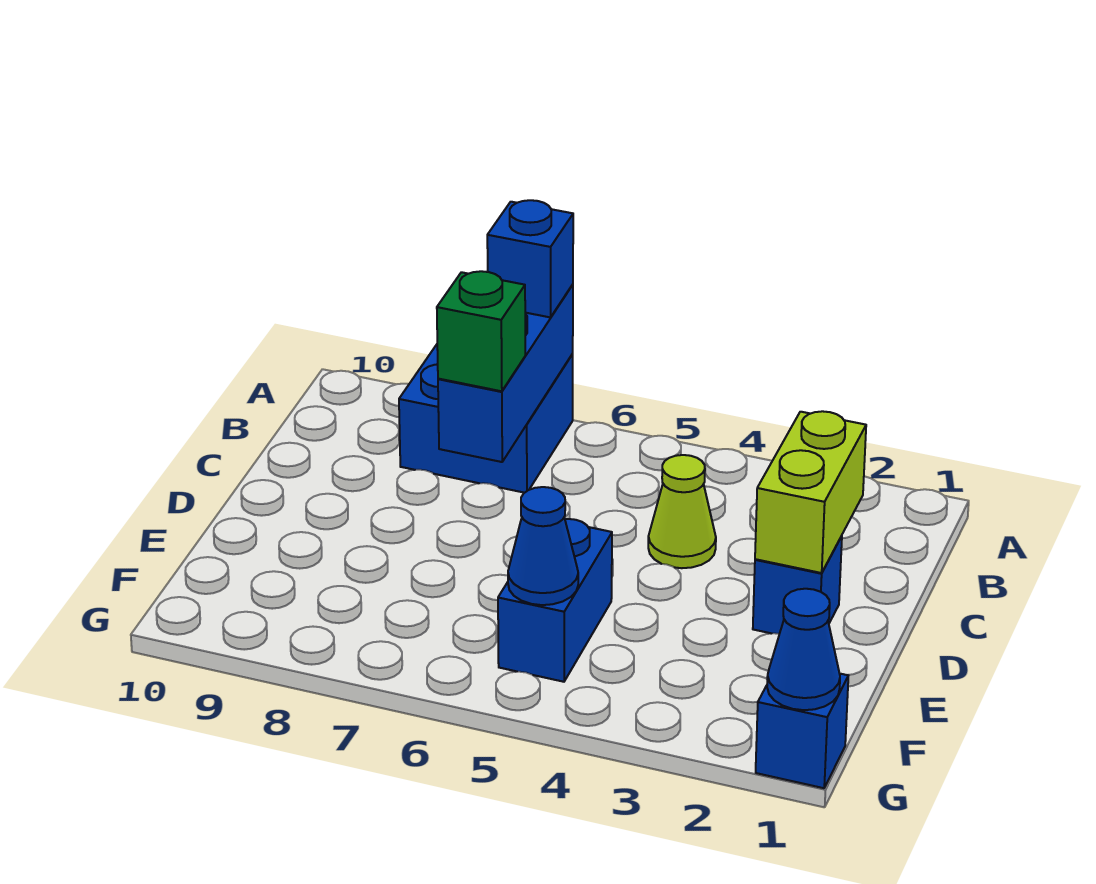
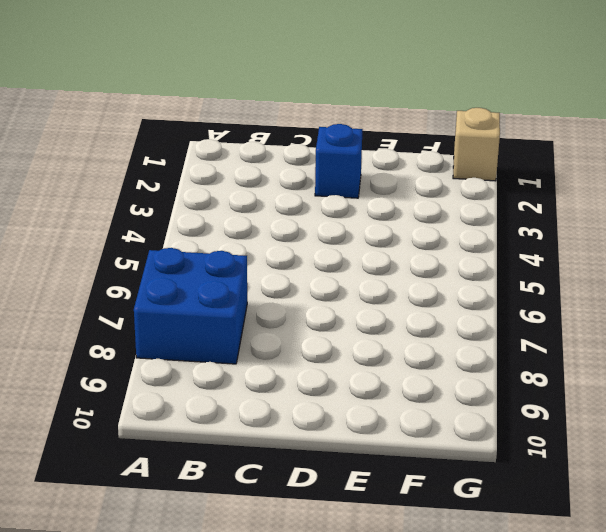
tan 1x1 brick [453,108,500,181] -> blue 1x1 brick [756,674,848,788]
none -> lime 1x1 cone [648,455,716,568]
none -> blue 1x2 brick [498,519,612,682]

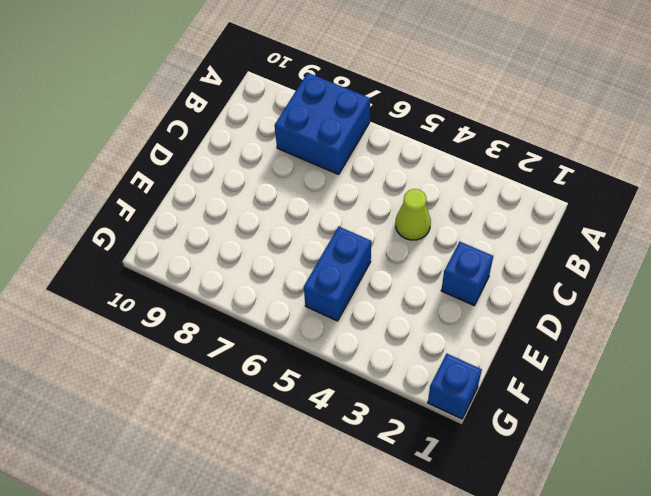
none -> blue 1x3 brick [438,285,573,462]
none -> lime 1x2 brick [755,411,866,573]

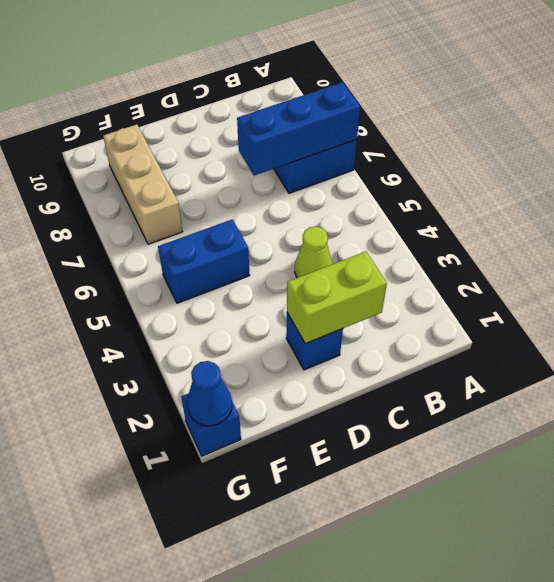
tan 1x3 brick [103,124,183,244] -> none
none -> blue 1x1 cone [508,487,578,605]
none -> blue 1x1 brick [487,200,573,317]

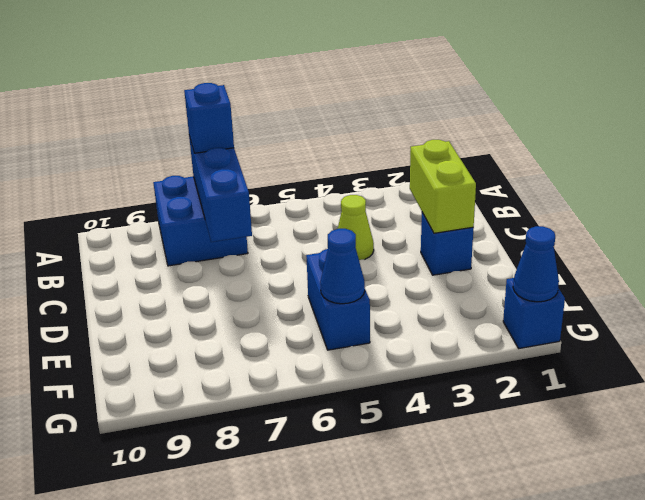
none -> green 1x1 brick [437,271,525,391]

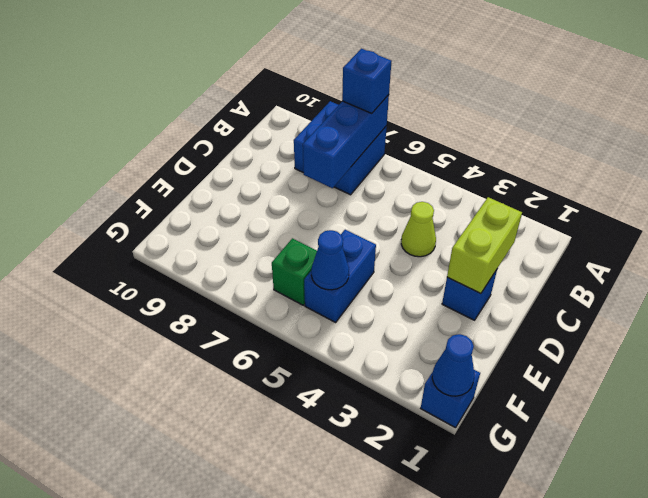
green 1x1 brick [272,238,317,305] -> green 1x1 brick moved to [437,271,525,391]

